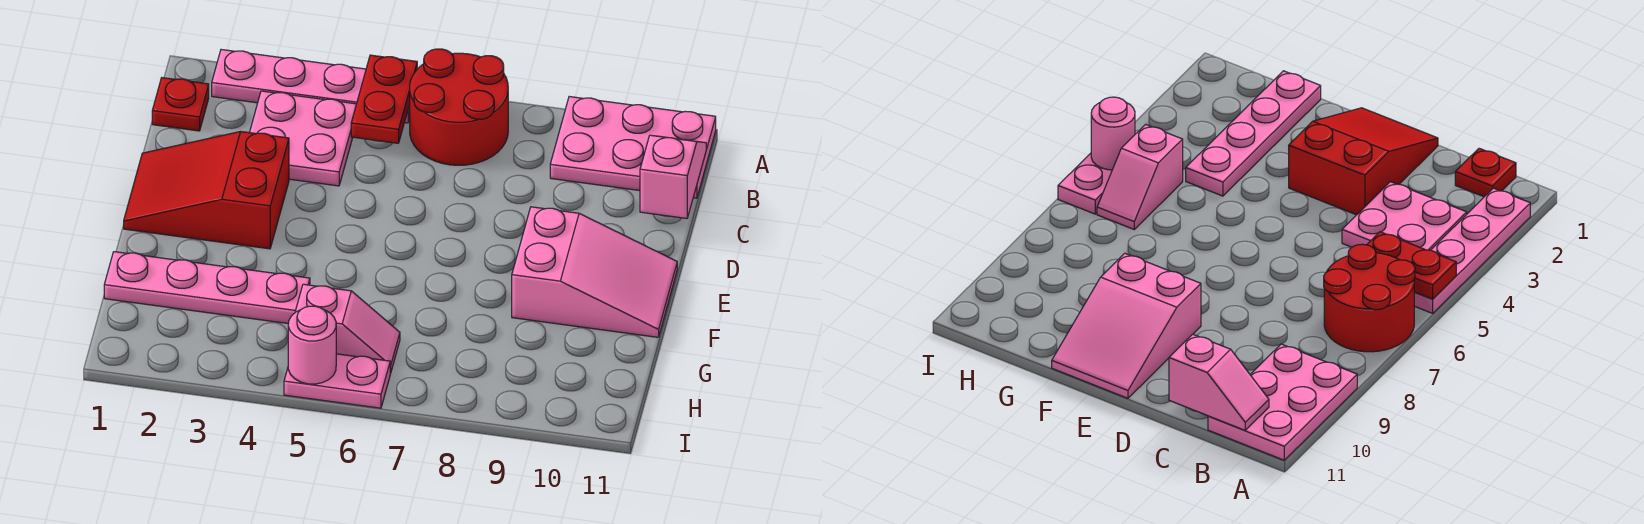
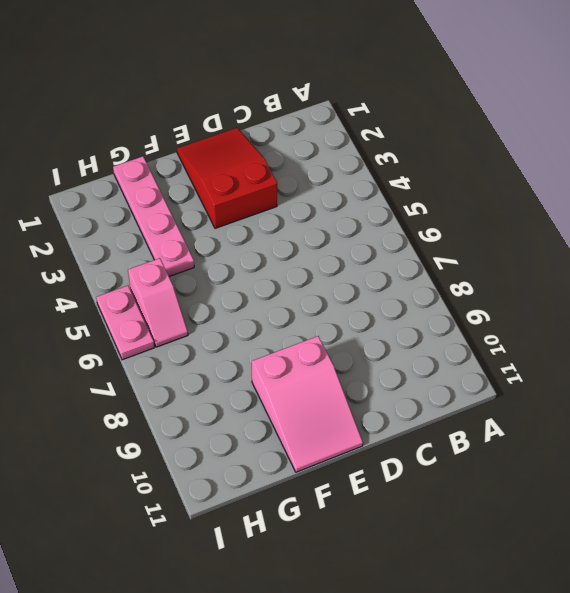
none -> pink 1x4 plate [212,50,410,123]
none -> red 2x2 round brick [409,49,508,165]
none -> pink 2x3 plate [550,97,716,198]

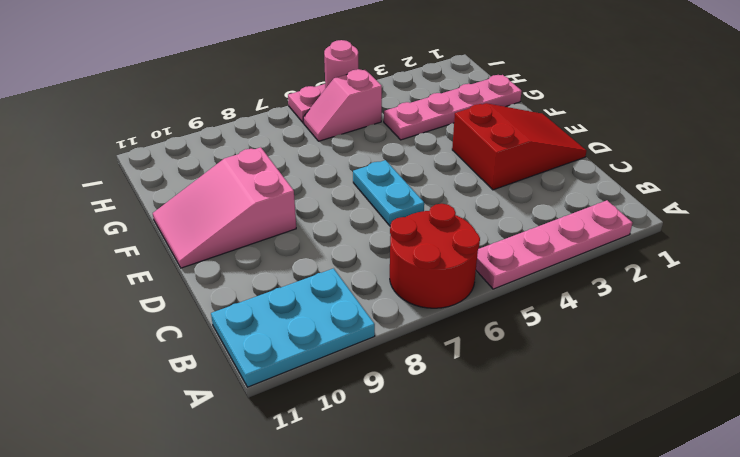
cyan 2x3 plate [211,268,375,387] -> pink 2x3 plate [550,97,716,198]
cyan 1x2 plate [353,160,424,226] -> none
none -> red 1x1 plate [152,78,209,131]
none -> pink 2x2 plate [249,91,356,186]
none -> red 1x2 plate [351,55,417,143]

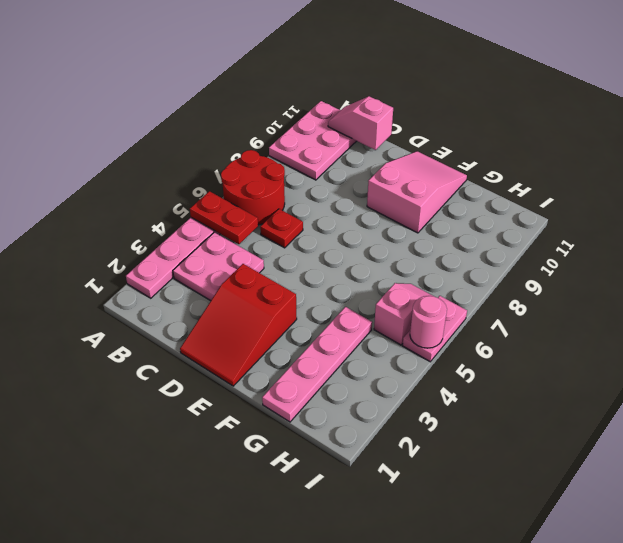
red 1x1 plate [260,209,303,248] -> red 1x1 plate moved to [152,78,209,131]

